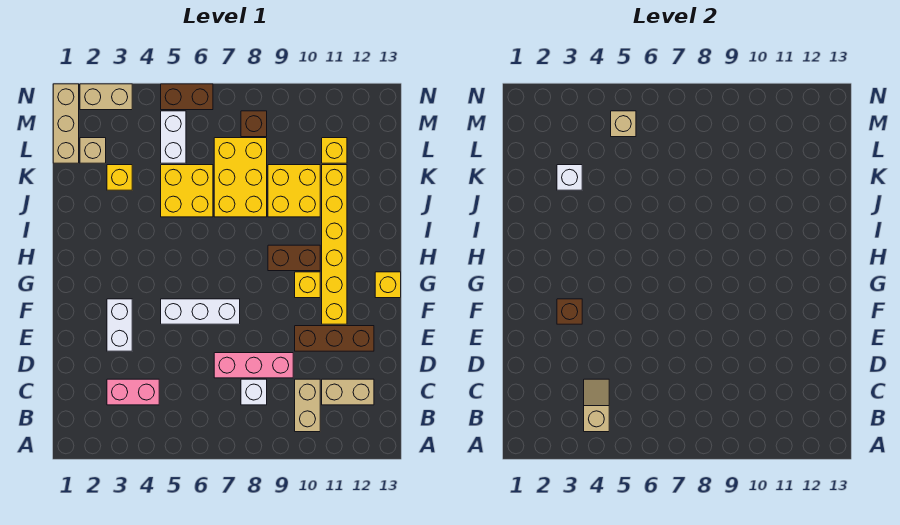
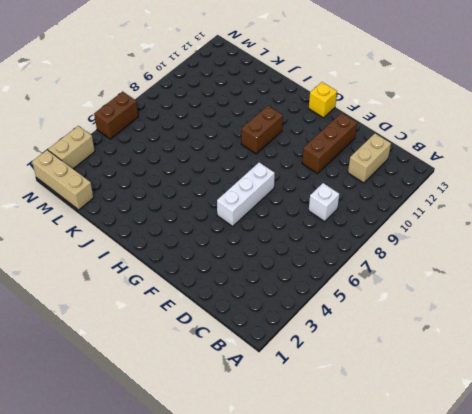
none -> tan 1x2 brick [295,379,320,432]
none -> pink 1x2 brick [107,379,159,405]
none -> pink 1x3 brick [214,353,293,378]

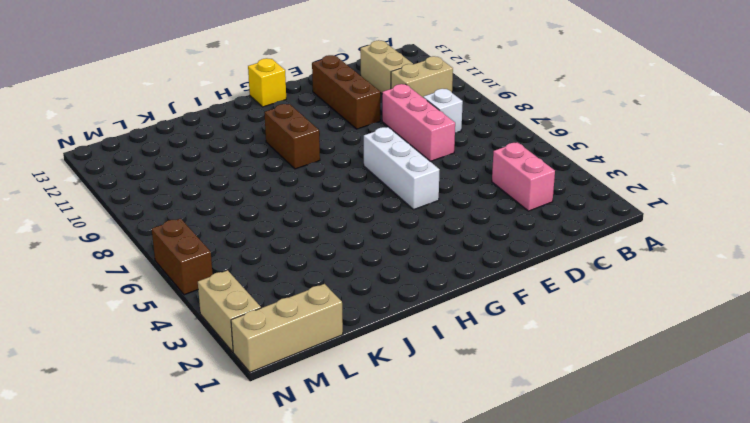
none -> white 1x2 brick [107,299,132,351]
none -> yellow 1x6 brick [322,165,347,324]
none -> yellow 1x1 brick [295,272,320,298]

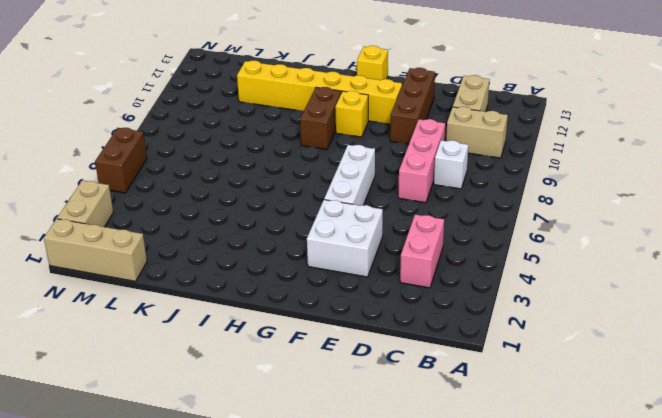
white 2x2 brick [307,200,383,277] -> white 1x2 brick [107,299,132,351]
none -> yellow 2x2 brick [161,165,213,217]
none -> yellow 2x3 brick [214,138,267,217]
none -> yellow 2x2 brick [268,165,320,217]

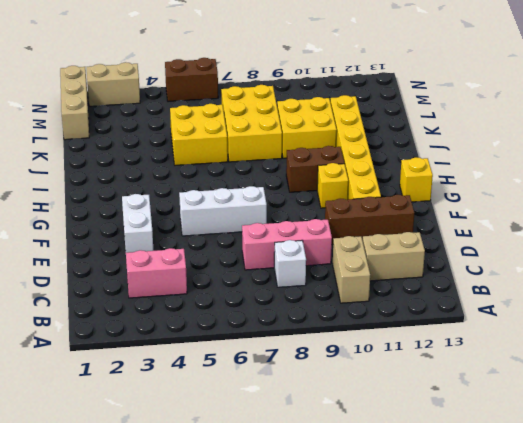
none -> yellow 1x1 brick [107,165,132,190]
none -> tan 1x1 brick [80,138,106,163]
none -> white 1x2 brick [161,111,186,163]

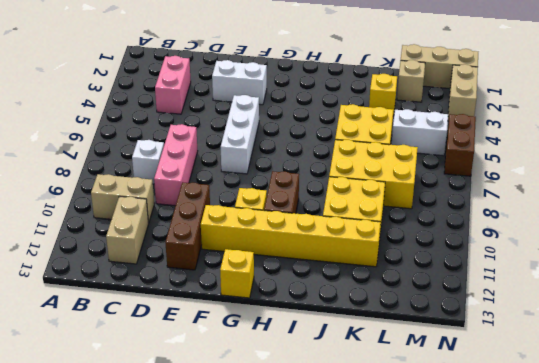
none -> yellow 1x1 brick [322,138,347,163]
none -> brown 1x1 brick [241,111,267,137]
none -> tan 1x2 slope [584,379,609,432]

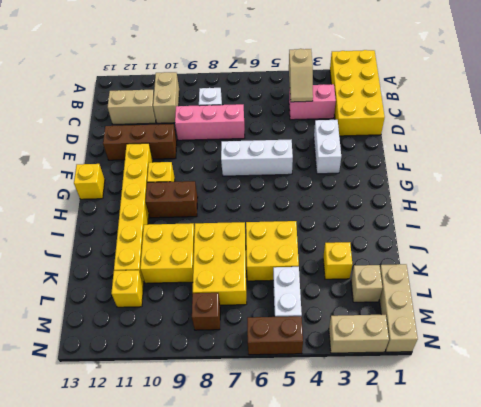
yellow 2x4 brick [330,50,385,136] -> none
none -> brown 1x1 brick [557,299,582,324]
none -> white 1x1 brick [557,165,582,190]
none -> tan 1x1 brick [611,111,636,137]

